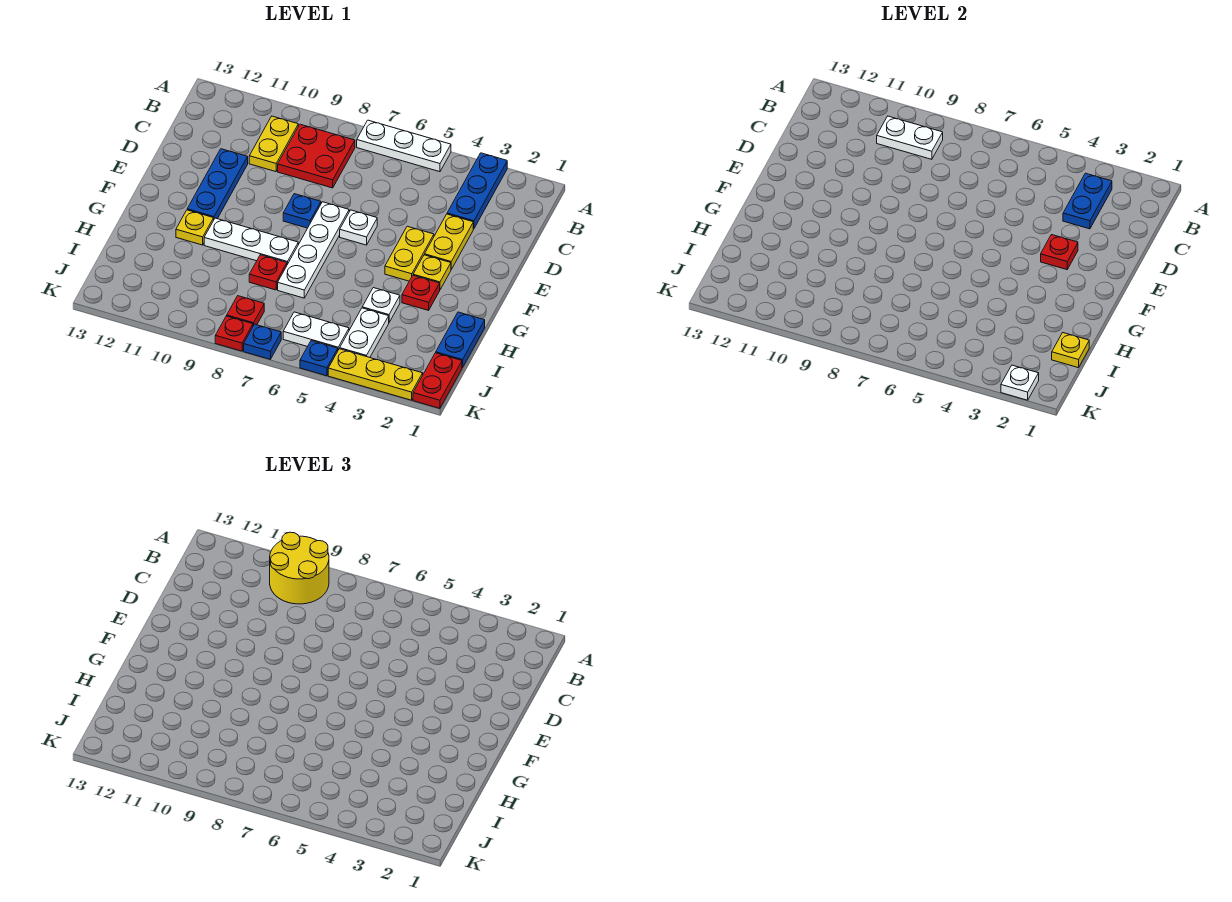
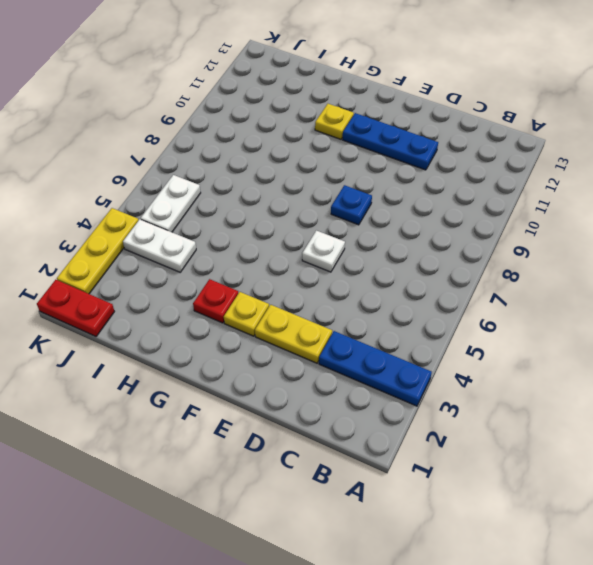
none -> white 1x3 plate [357,120,451,172]
none -> red 2x2 plate [278,124,355,188]
none -> yellow 1x2 plate [249,116,298,172]
none -> yellow 1x2 plate [385,226,434,281]

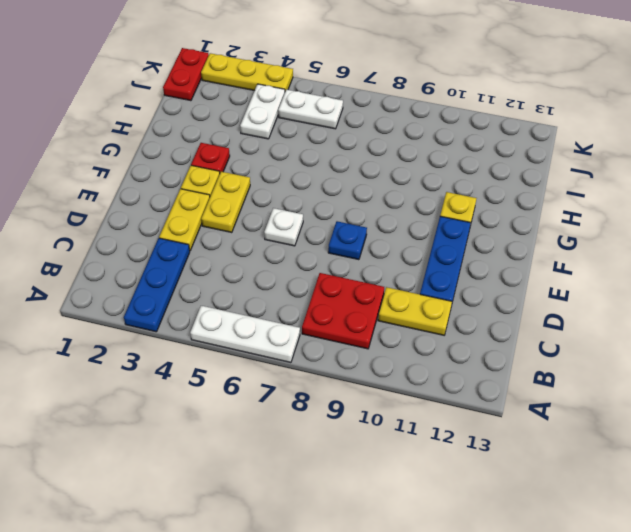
yellow 1x2 plate [378,287,452,335] -> yellow 1x2 plate turned to [249,116,298,172]
none -> white 1x4 plate [278,202,349,298]
none -> white 1x3 plate [204,218,298,265]
none -> blue 1x2 plate [436,312,485,368]
none -> white 1x1 plate [362,288,400,322]

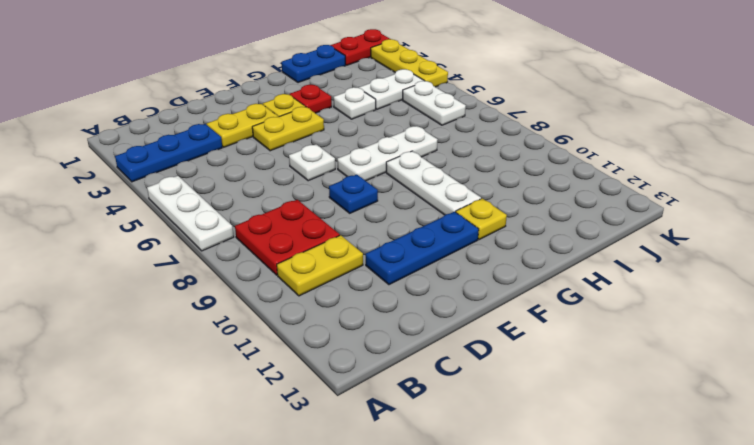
white 1x3 plate [337,126,438,181] -> white 1x4 plate [278,202,349,298]
none -> red 1x1 plate [249,255,287,290]
none -> red 1x1 plate [227,296,264,326]
none -> blue 1x1 plate [300,341,338,376]
none -> blue 1x1 plate [244,324,281,359]

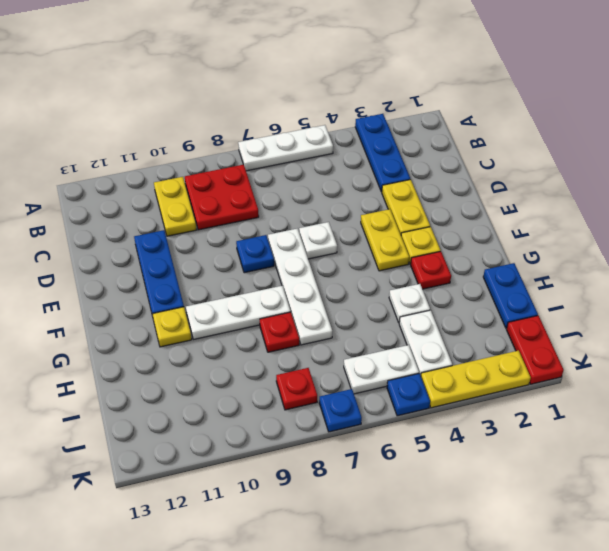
none -> red 1x1 plate [215,316,253,351]
none -> blue 1x2 plate [1063,173,1112,229]
none -> white 1x2 plate [877,116,943,159]
none -> red 1x1 plate [1041,235,1078,270]

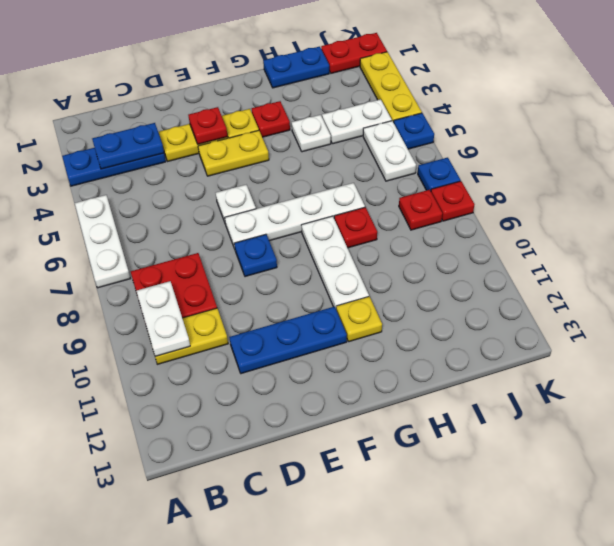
none -> yellow 1x1 plate [1052,333,1089,368]
none -> white 1x1 plate [1001,365,1039,400]
none -> yellow 2x2 round brick [270,532,329,604]

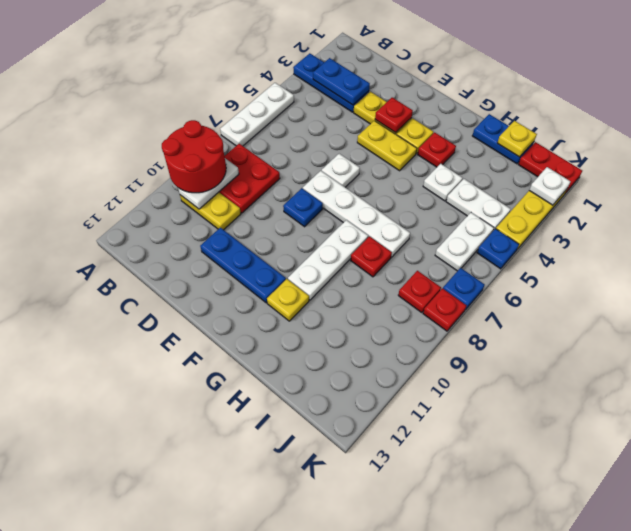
red 2x2 round brick [162,120,226,193] -> yellow 2x2 round brick [270,532,329,604]

